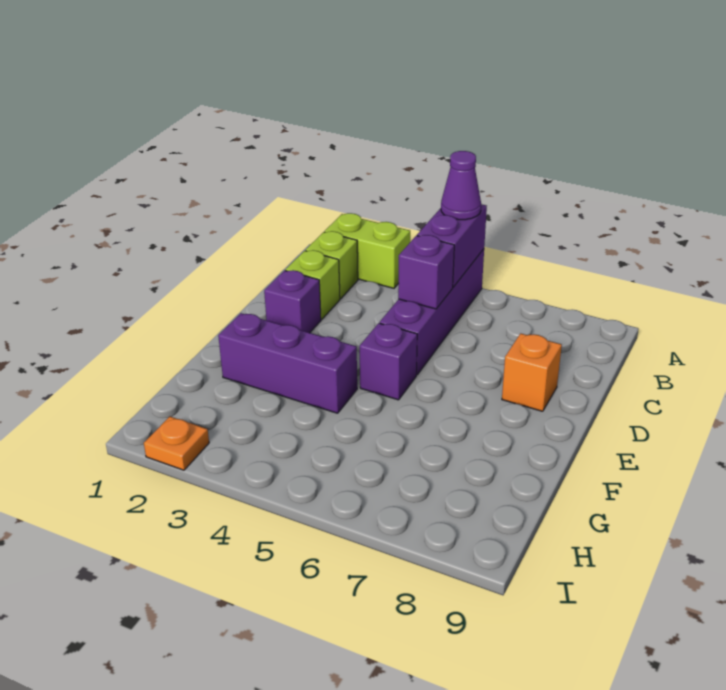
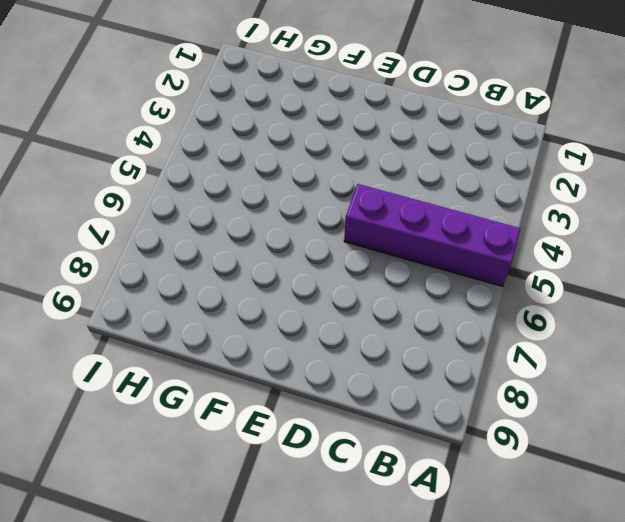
none -> lime 1x2 brick [325,213,410,288]
none -> lime 1x1 brick [305,231,358,299]
none -> lime 1x1 brick [285,250,340,320]

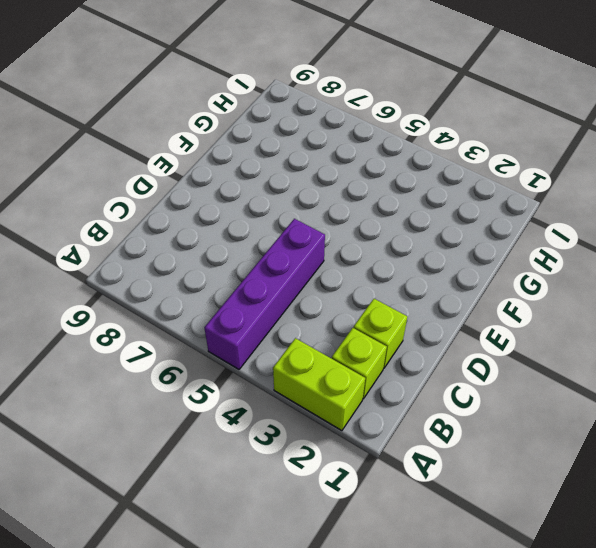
none -> purple 1x1 brick [264,270,321,333]
none -> orange 1x1 brick [502,334,562,411]
none -> purple 1x1 brick [360,323,417,400]

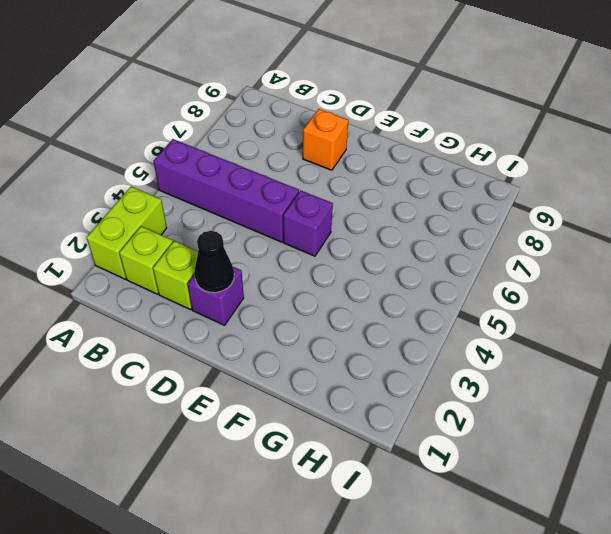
black 1x1 cone [194,231,234,293] -> none
none -> purple 1x3 brick [218,313,357,413]
none -> orange 1x1 plate [144,417,209,470]
none -> purple 1x2 brick [417,204,487,287]

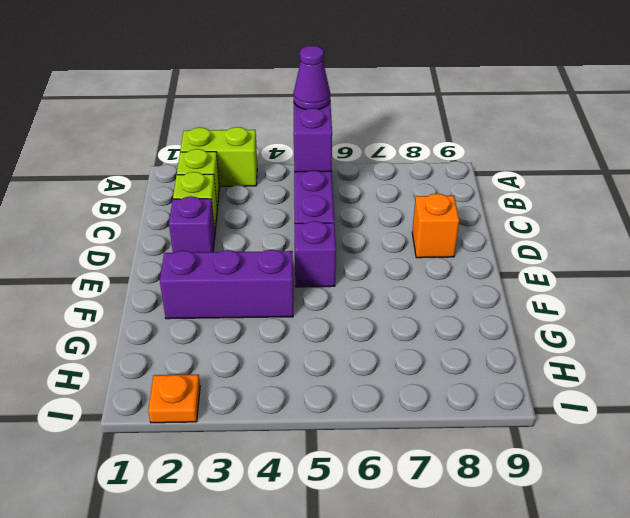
none -> purple 1x1 brick [398,235,454,309]

